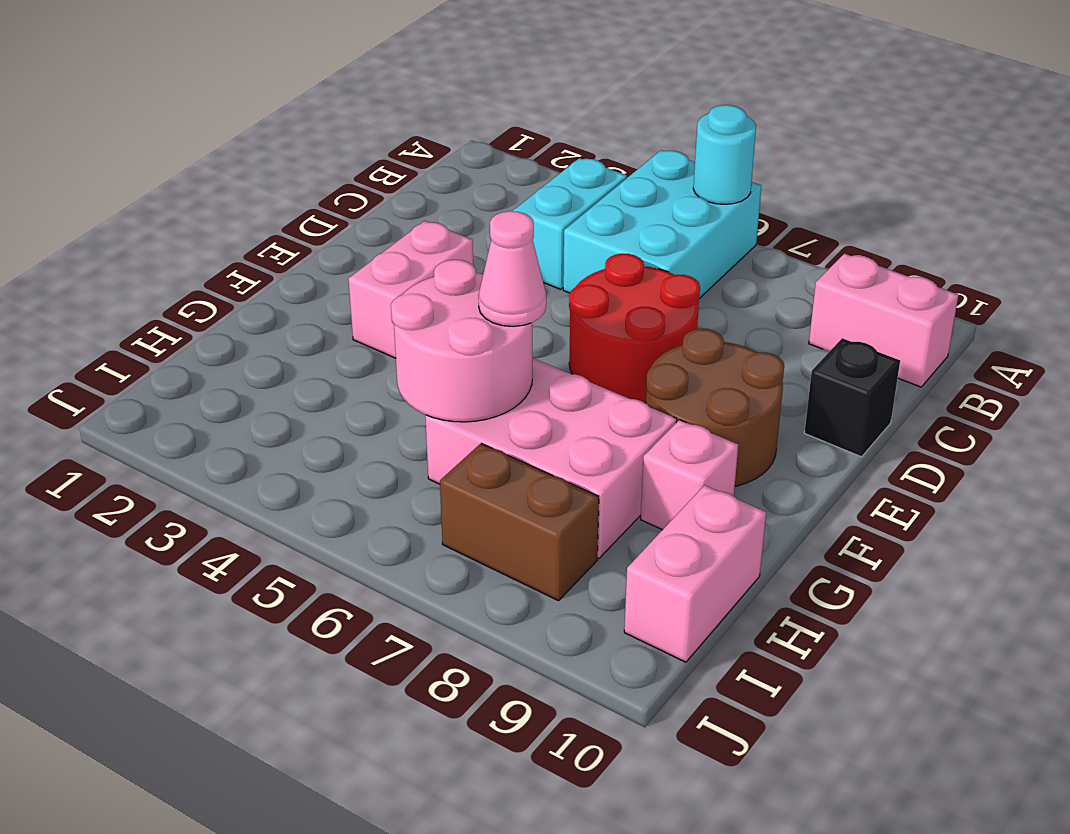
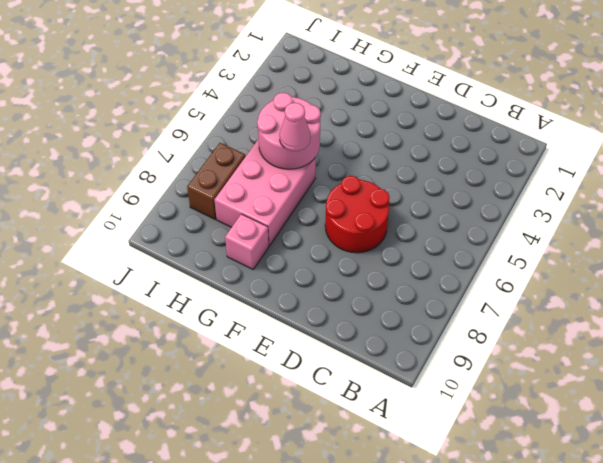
none -> cyan 2x3 brick [563,150,761,298]
none -> cyan 1x2 brick [513,158,627,289]
none -> pink 1x2 brick [809,254,958,387]

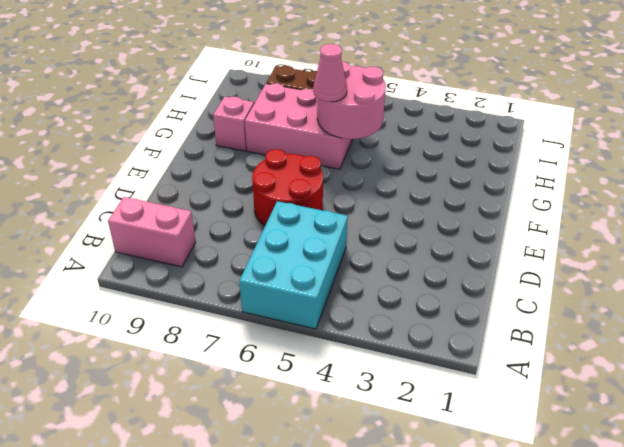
none -> cyan 1x2 brick [513,158,627,289]
none -> black 1x1 brick [804,338,900,457]
none -> pink 1x2 brick [349,221,473,358]

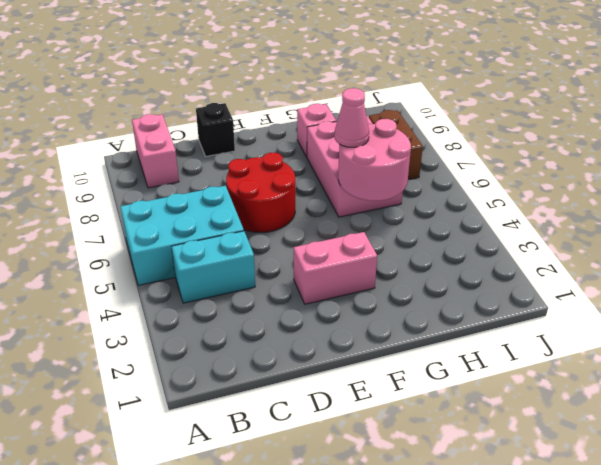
none -> brown 2x2 round brick [646,329,784,486]
none -> pink 1x2 brick [624,485,766,662]
none -> cyan 1x1 round brick [693,105,756,204]

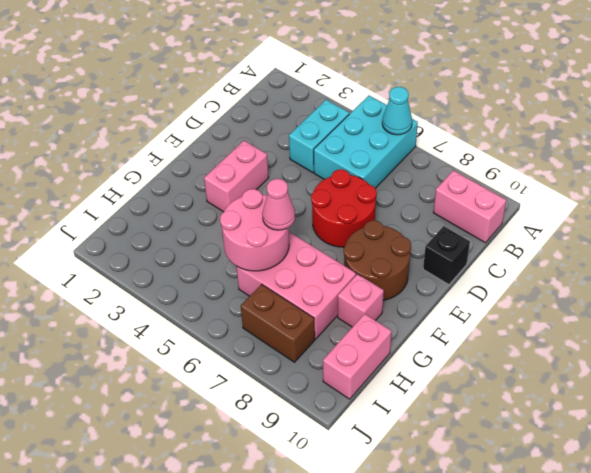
cyan 1x1 cone [382,87,412,135] -> cyan 1x1 round brick [693,105,756,204]

